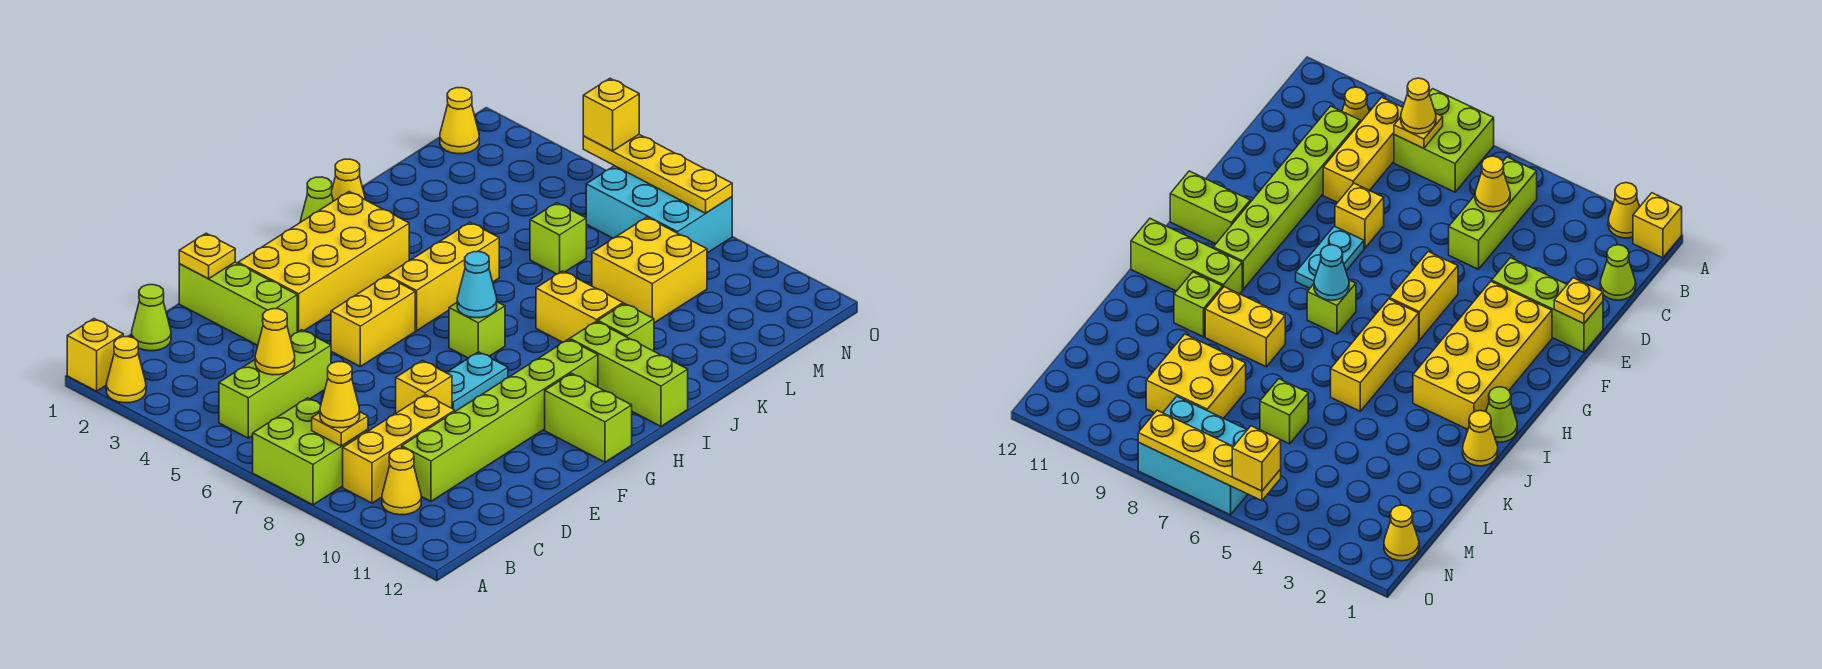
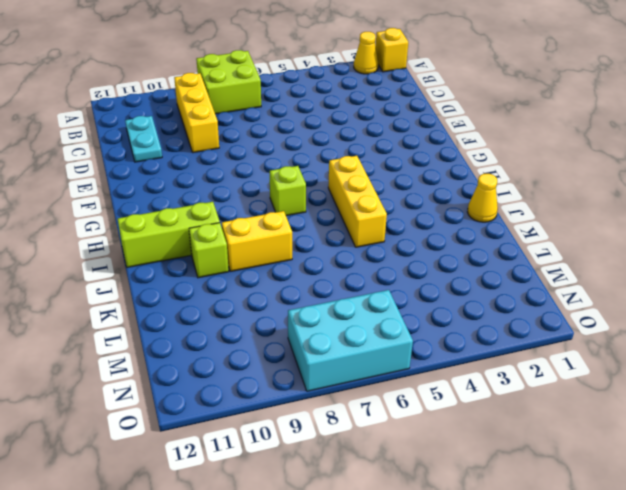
cyan 1x2 plate [125,116,162,162] -> cyan 1x2 plate moved to [446,352,508,411]
none -> lime 1x3 brick [219,330,331,438]
none -> yellow 1x1 cone [382,449,421,515]
none -> lime 1x1 cone [132,285,171,351]
none -> lime 1x6 brick [402,339,598,501]

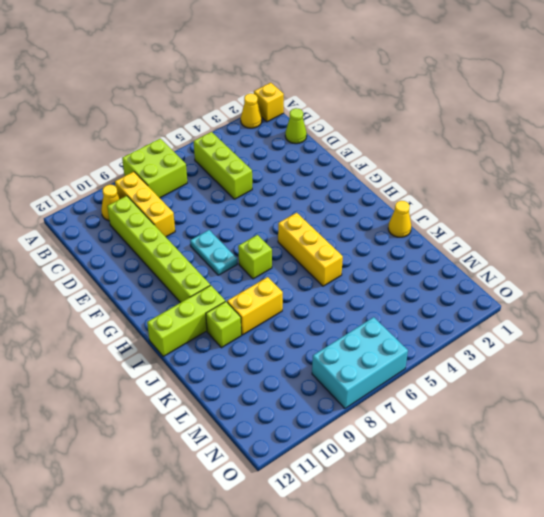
none -> lime 1x3 brick [179,262,297,345]
none -> yellow 1x1 brick [396,361,452,413]
none -> yellow 2x4 brick [238,192,409,332]
none -> yellow 1x2 brick [331,276,415,367]

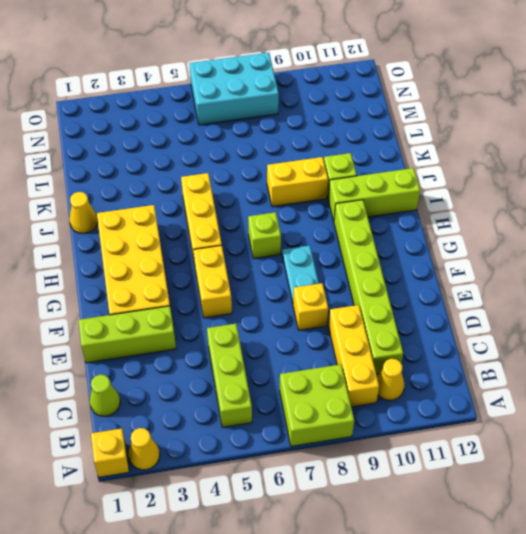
none -> lime 1x2 brick [545,373,632,462]
none -> lime 1x1 cone [300,177,333,222]
none -> lime 1x1 brick [530,203,586,274]
none -> yellow 2x2 brick [592,217,707,323]

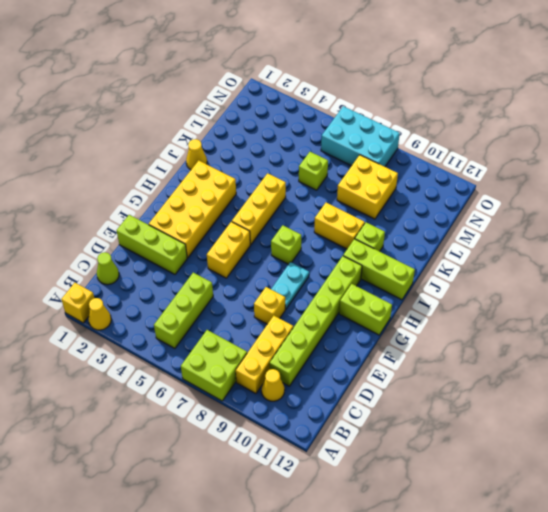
none -> lime 1x1 cone [300,177,333,222]
none -> yellow 1x1 cone [440,88,479,154]
none -> yellow 1x1 plate [312,412,368,446]
none -> yellow 1x1 cone [255,309,295,375]

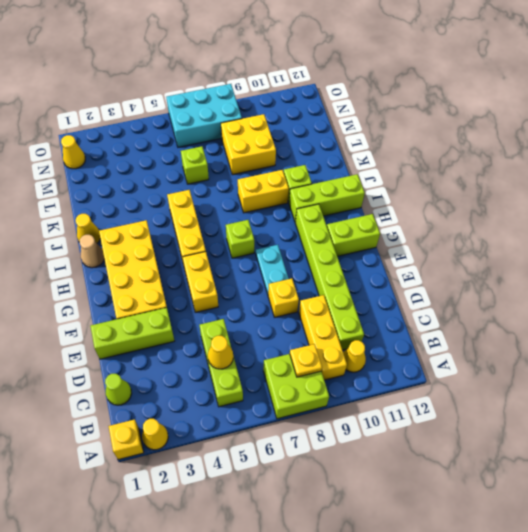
tan 1x1 cone [79,235,104,268] -> lime 1x1 cone [300,177,333,222]
none -> yellow 1x1 plate [179,233,235,279]
none -> cyan 1x1 cone [457,252,497,318]
none -> yellow 1x4 plate [583,135,732,213]
none -> yellow 1x1 cone [320,362,360,428]

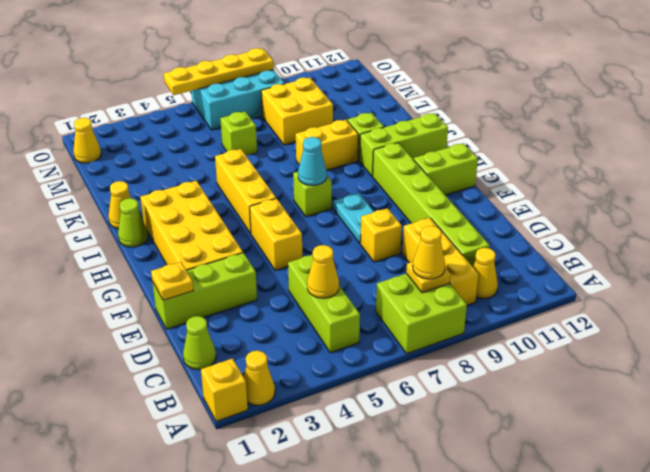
none -> yellow 1x1 brick [583,78,639,151]

